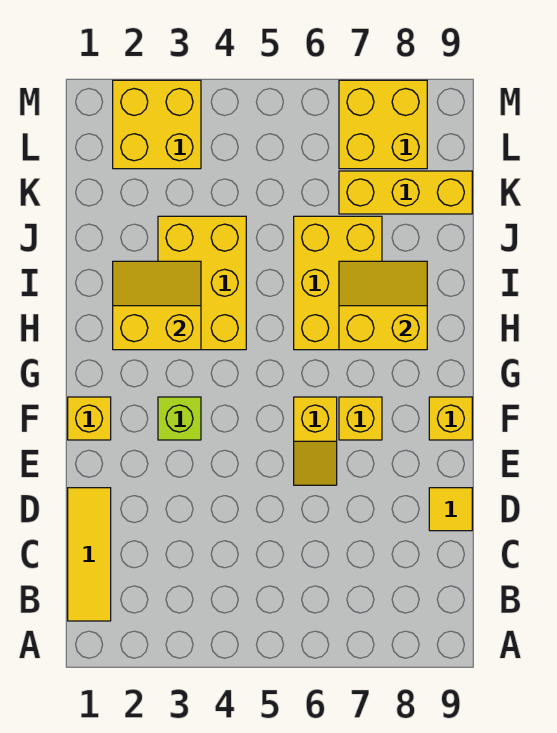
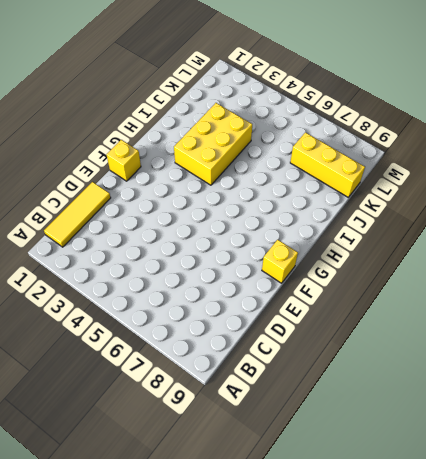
none -> yellow 1x1 tile [429,488,472,531]
none -> yellow 1x2 slope [294,397,337,485]
none -> lime 1x1 brick [158,397,201,440]

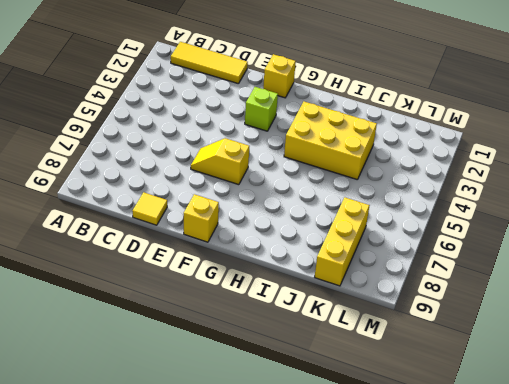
none -> yellow 1x1 brick [339,397,382,440]
none -> yellow 2x3 brick [294,216,382,350]
none -> yellow 2x2 brick [113,80,201,169]

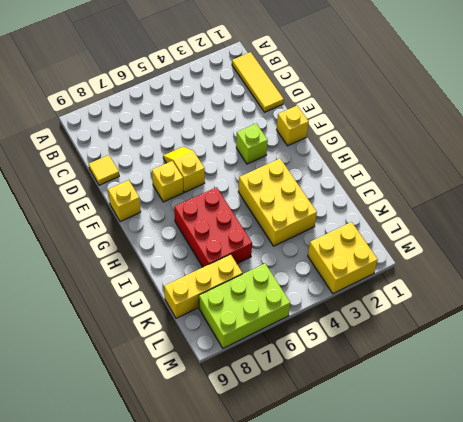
red 2x3 brick [174,187,252,267] -> yellow 2x3 brick [294,216,382,350]
lime 2x3 brick [199,264,290,348] -> yellow 2x2 brick [339,80,427,169]
none -> yellow 2x2 slope [113,261,201,350]
none -> yellow 2x2 slope [339,261,427,350]

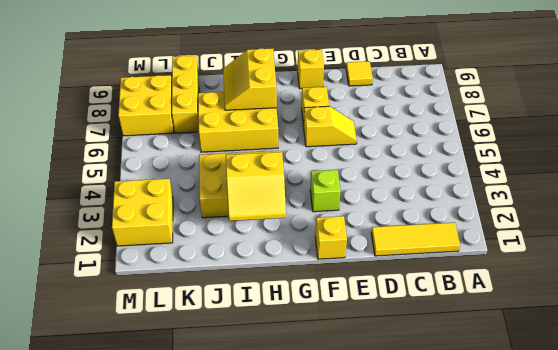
yellow 2x2 slope [226,152,286,221] -> yellow 2x2 slope turned to [113,261,201,350]

